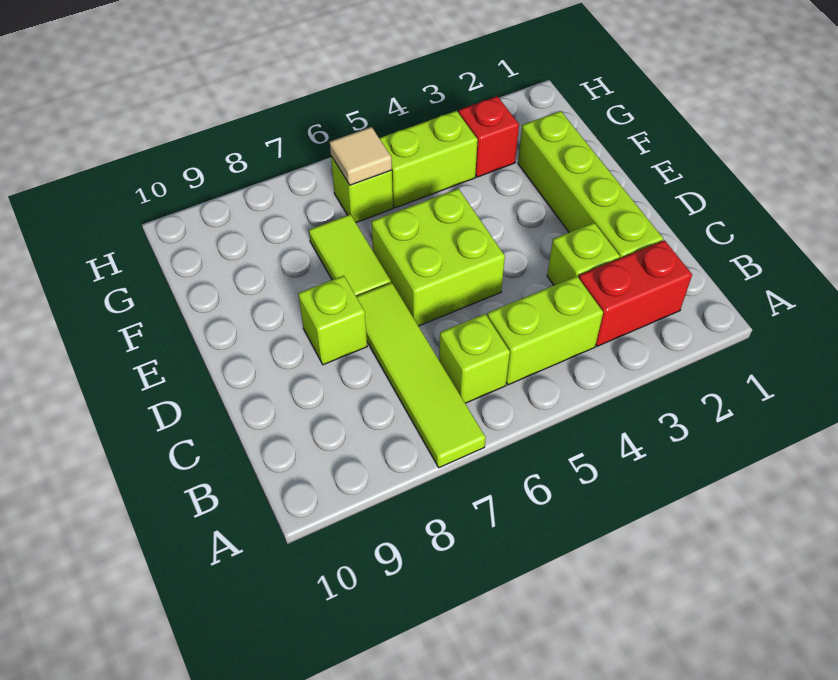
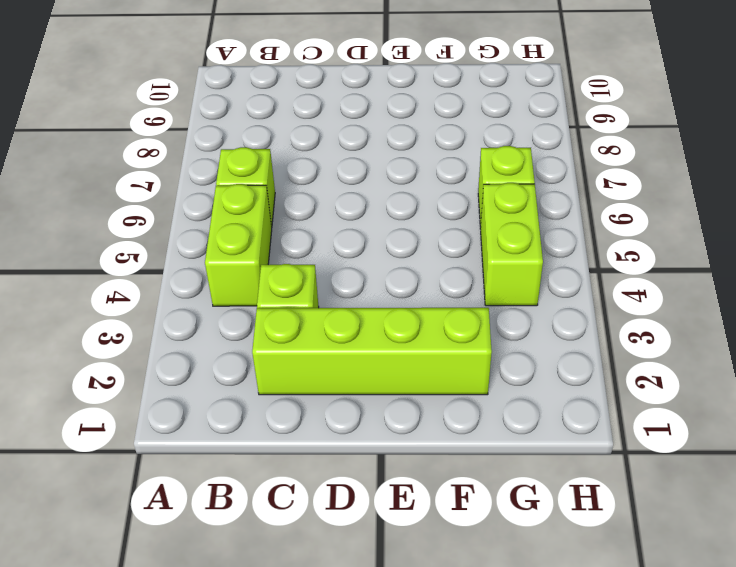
none -> lime 1x4 tile [356,282,486,468]
none -> red 1x2 brick [579,240,692,346]
none -> lime 2x2 brick [371,189,505,326]

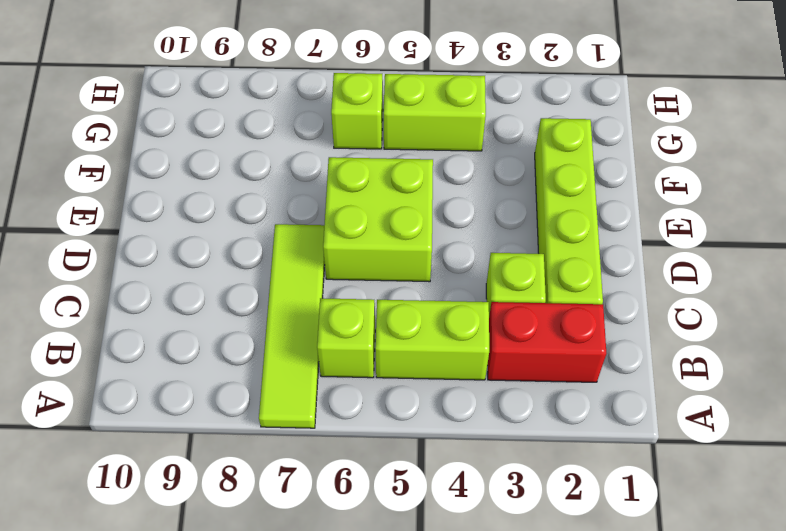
none -> lime 1x1 brick [298,276,367,365]
none -> lime 1x2 tile [309,214,391,296]
none -> red 1x1 brick [459,96,519,177]

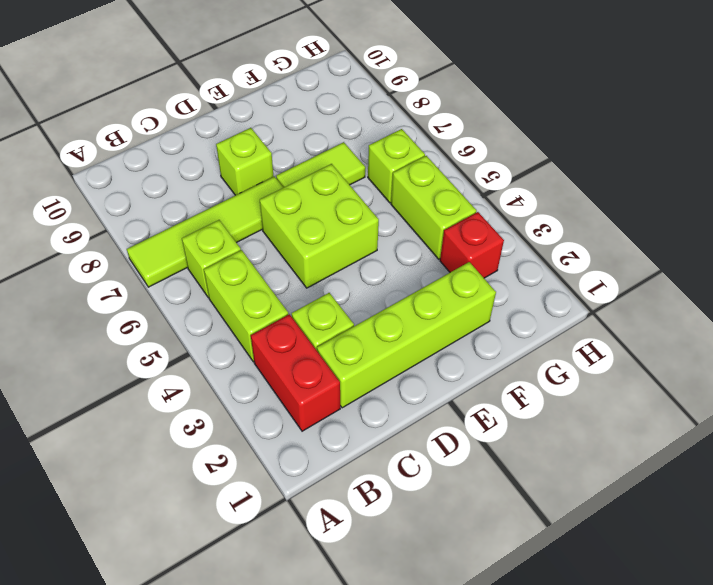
none -> tan 1x1 tile [330,127,392,185]

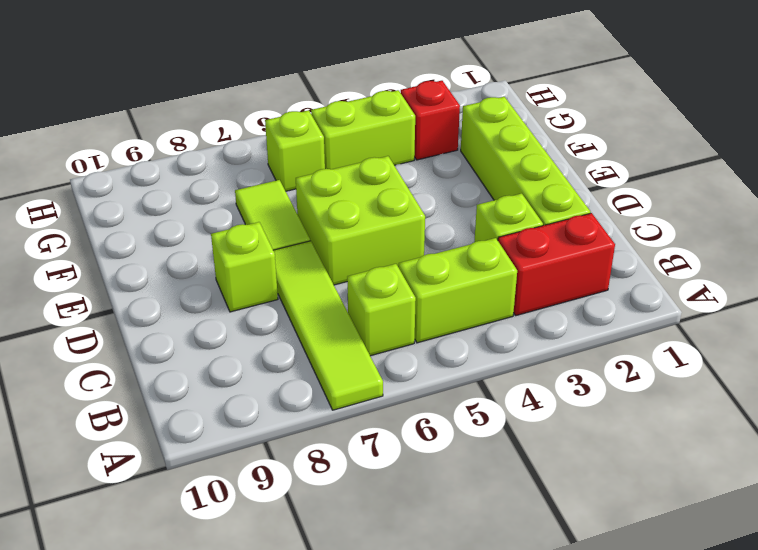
none -> tan 1x1 tile [330,127,392,185]

